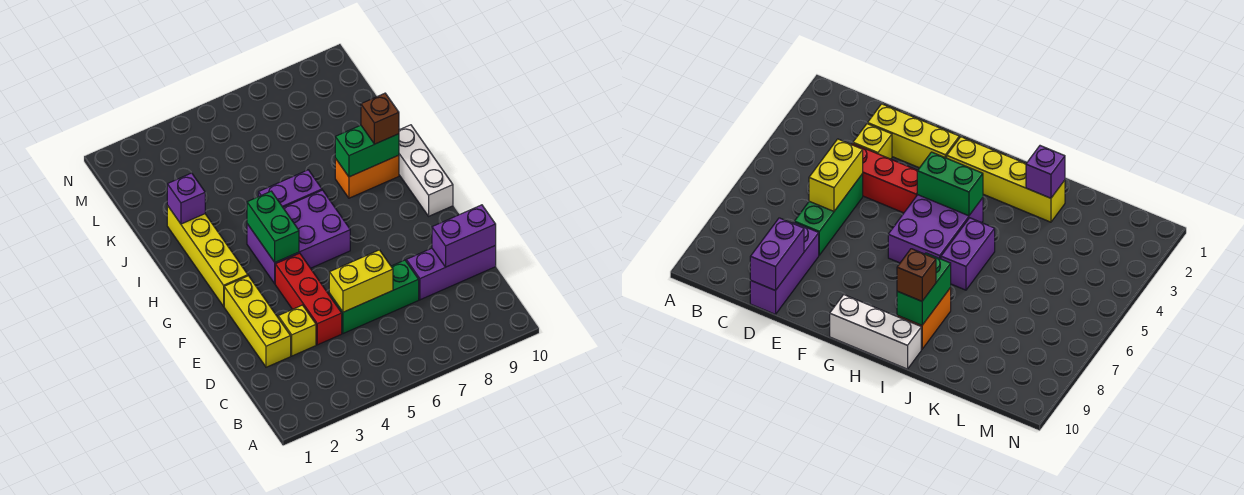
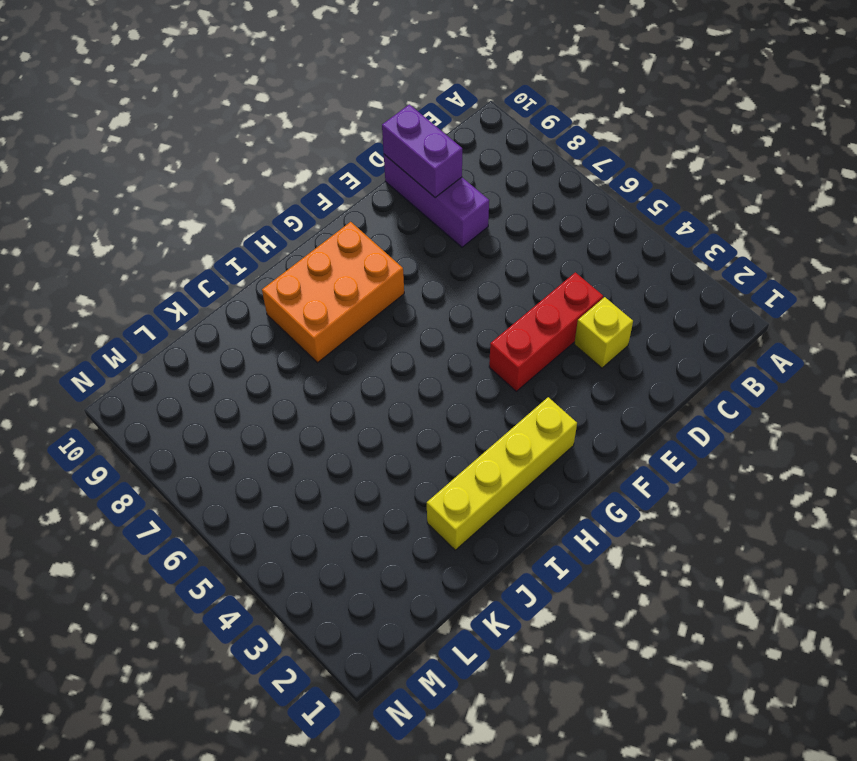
orange 2x3 brick [262,222,404,363] -> orange 1x2 brick [335,155,399,198]
none -> yellow 1x3 brick [224,276,291,367]
none -> green 1x3 brick [329,260,419,334]
none -> purple 2x3 brick [247,190,350,284]

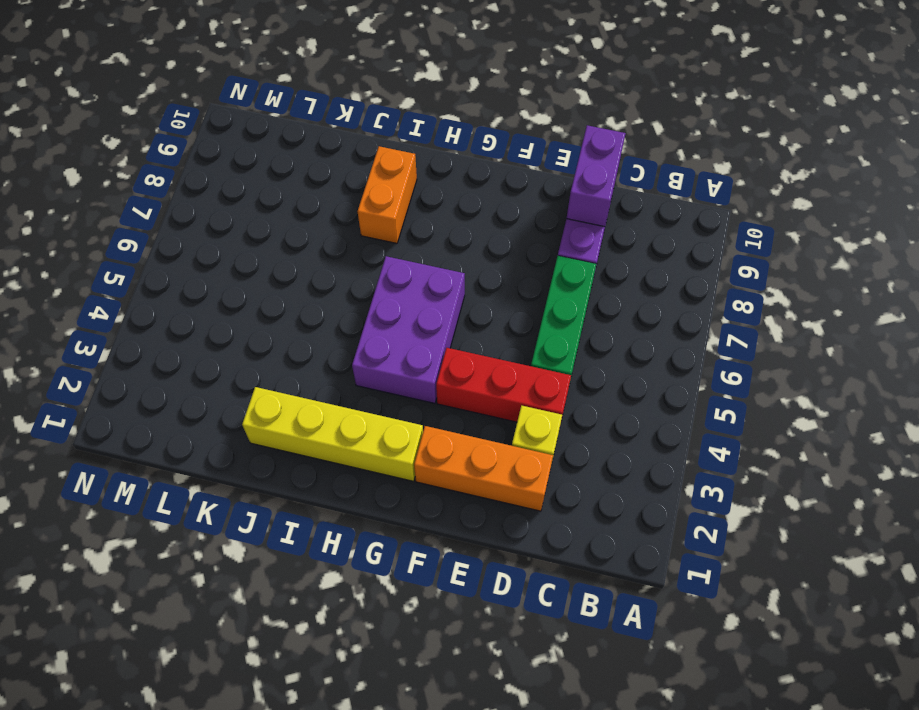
orange 1x3 brick [414,426,553,511] -> yellow 1x3 brick [224,276,291,367]
none -> white 1x3 brick [399,125,453,216]
none -> purple 1x2 brick [258,170,322,207]
none -> yellow 1x2 brick [329,250,393,312]

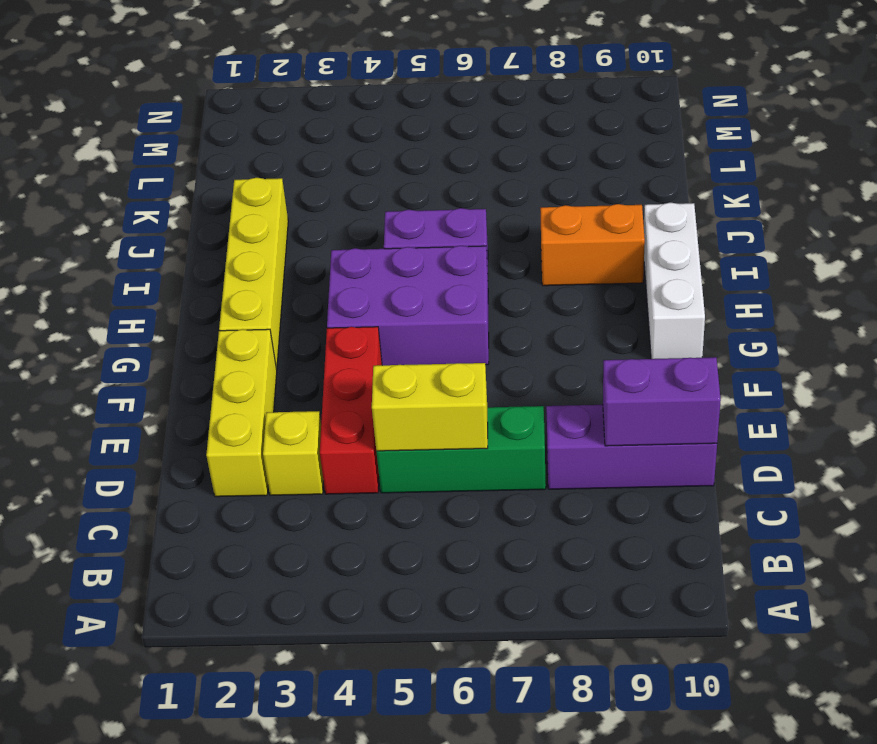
none -> green 1x2 brick [247,191,299,262]
none -> green 1x2 brick [335,125,399,177]
none -> purple 1x1 brick [167,173,205,224]

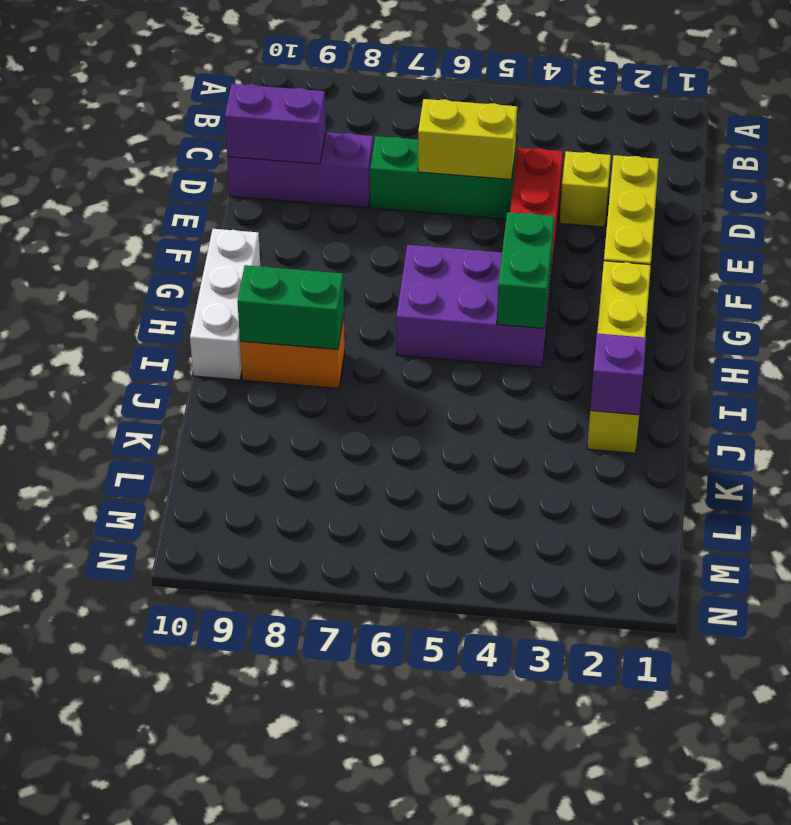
none -> purple 1x2 brick [258,170,322,207]
none -> brown 1x1 brick [361,93,399,144]

